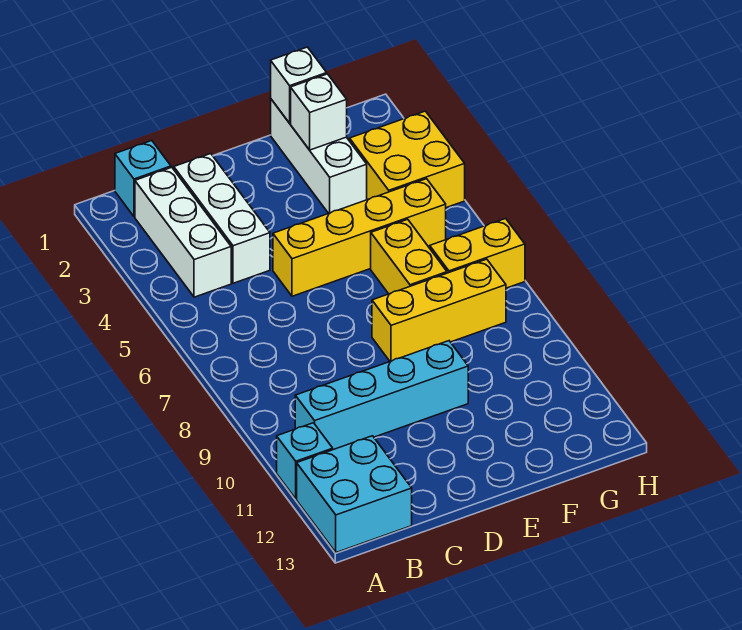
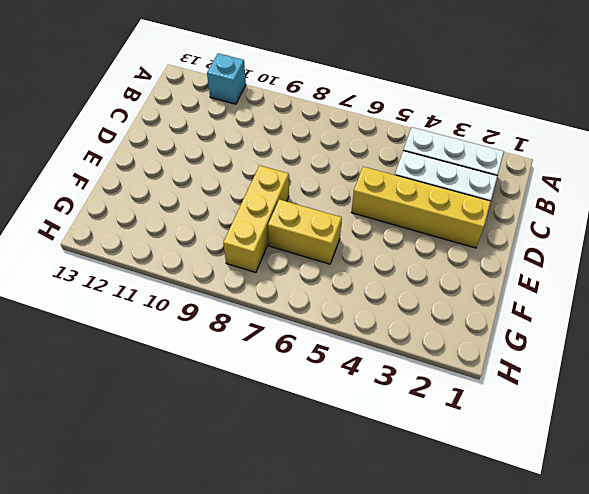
yellow 1x4 brick [351,167,491,248] -> yellow 1x4 brick turned to [273,179,446,296]
none -> cyan 2x2 brick [297,436,412,552]
none -> cyan 1x1 brick [115,141,171,217]
none -> cyan 1x4 brick [295,341,468,450]

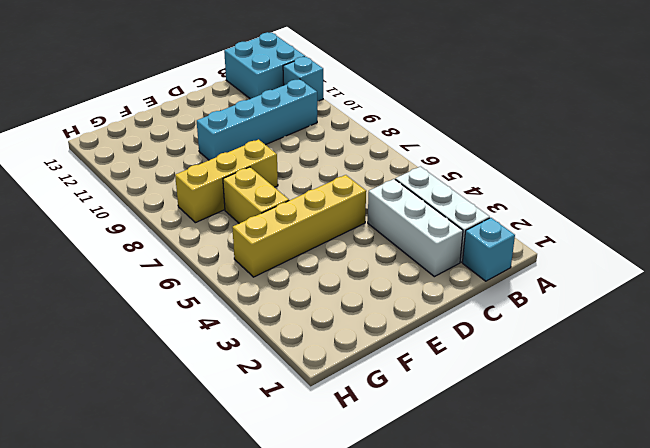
none -> white 1x3 brick [271,99,367,213]
none -> yellow 2x2 brick [350,111,465,208]
none -> yellow 1x2 brick [430,219,525,288]

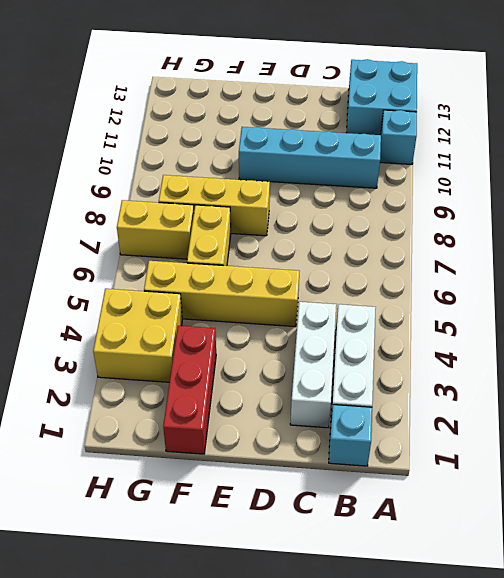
red 1x3 brick [163,326,216,454] -> white 1x3 brick [271,99,367,213]
none -> white 1x1 brick [271,47,327,123]
none -> white 1x1 brick [291,74,347,150]

